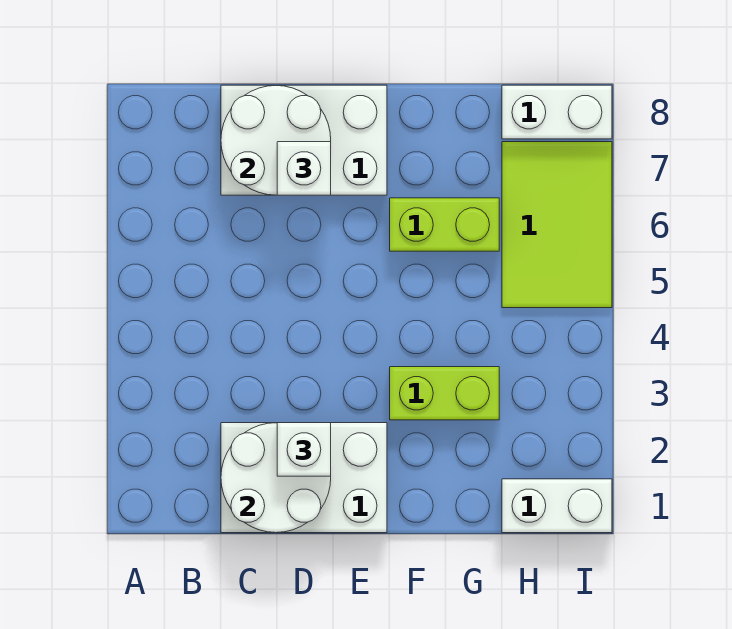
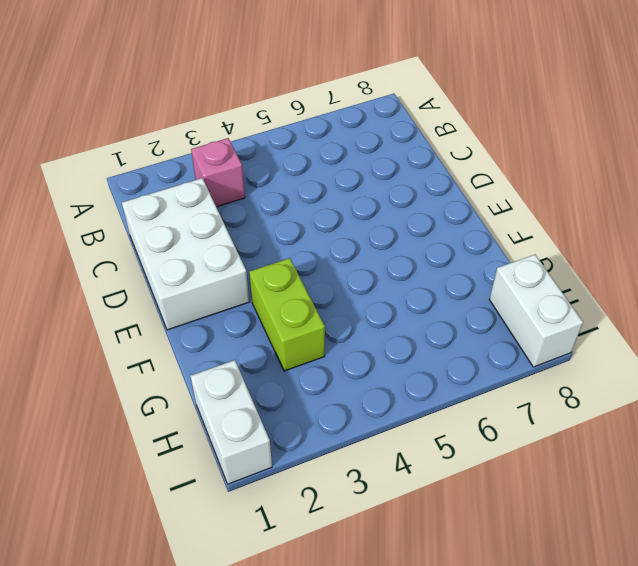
pink 1x1 brick [191,138,245,207] -> none
none -> white 2x3 brick [221,85,387,195]
none -> lime 1x2 brick [390,198,499,251]

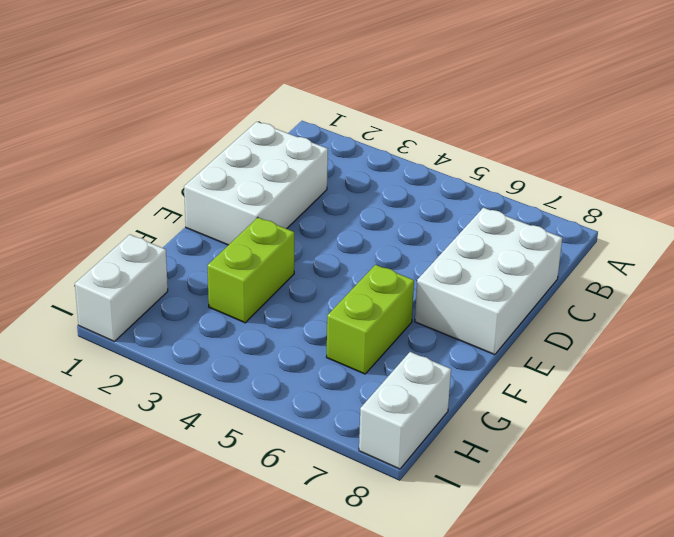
none -> lime 2x3 tile [502,142,612,308]
none -> white 2x2 round brick [221,423,331,533]

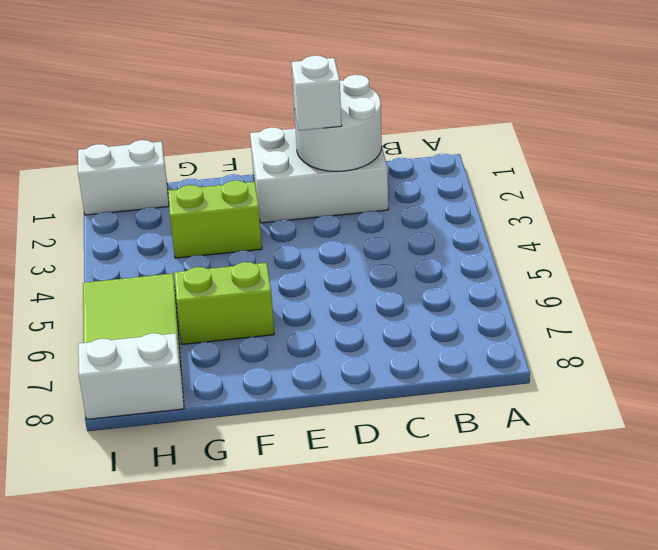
none -> white 2x3 brick [221,85,387,195]
none -> white 2x2 round brick [221,85,331,195]

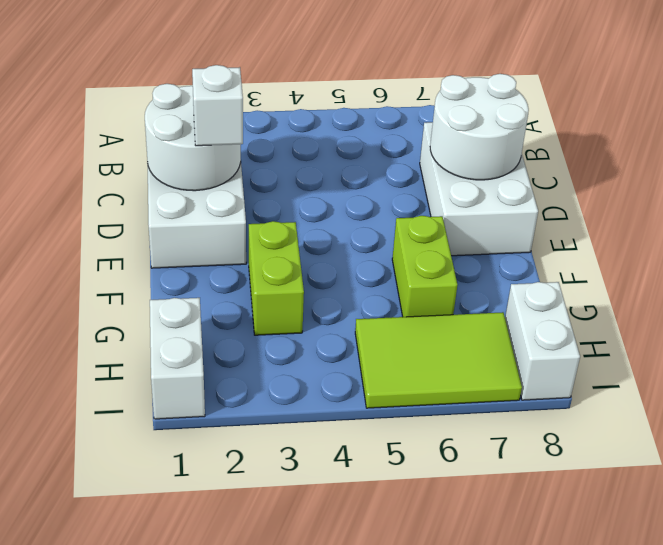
none -> white 1x1 brick [277,142,331,195]

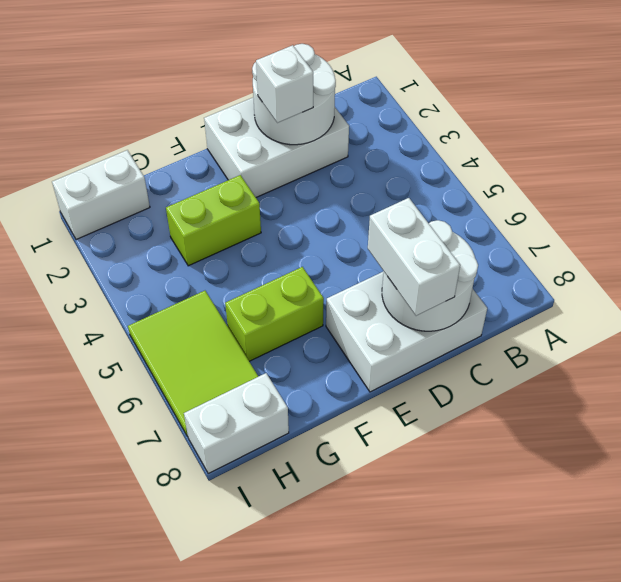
white 1x2 brick [368,198,460,316] -> white 1x1 brick [277,142,331,195]

